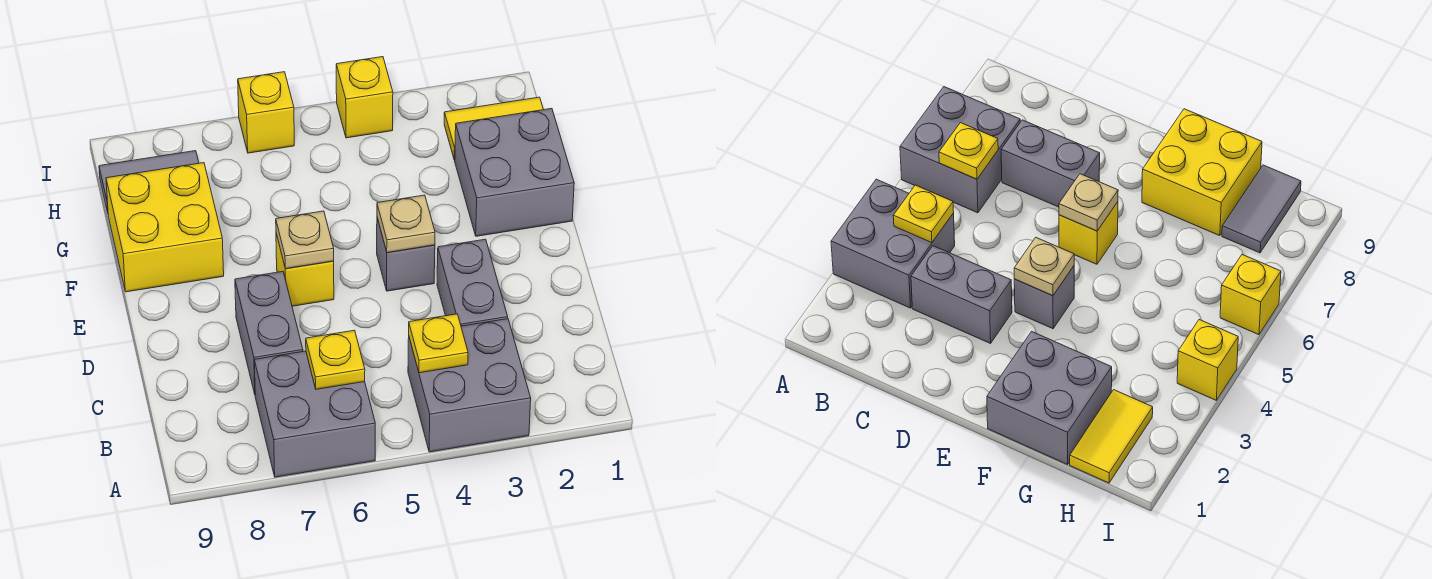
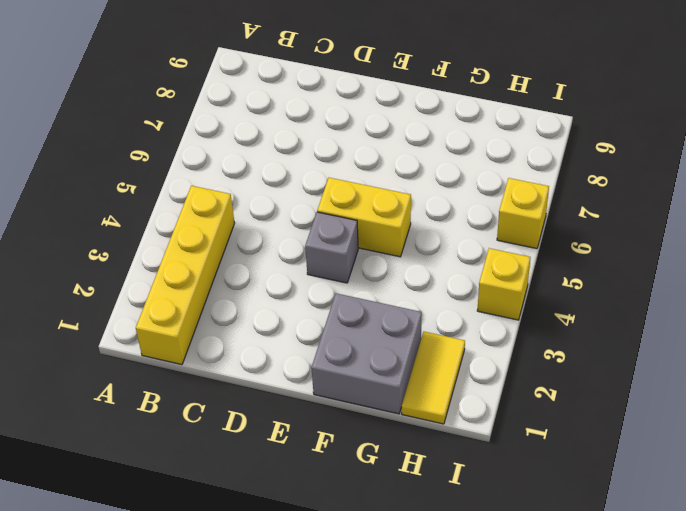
yellow 1x4 brick [136,186,235,365] -> grey 2x2 brick [408,319,531,452]
yellow 1x2 brick [317,178,411,257] -> none
none -> grey 2x2 brick [254,351,375,477]
none -> grey 1x2 brick [437,239,508,326]
none -> grey 1x2 brick [235,272,303,394]

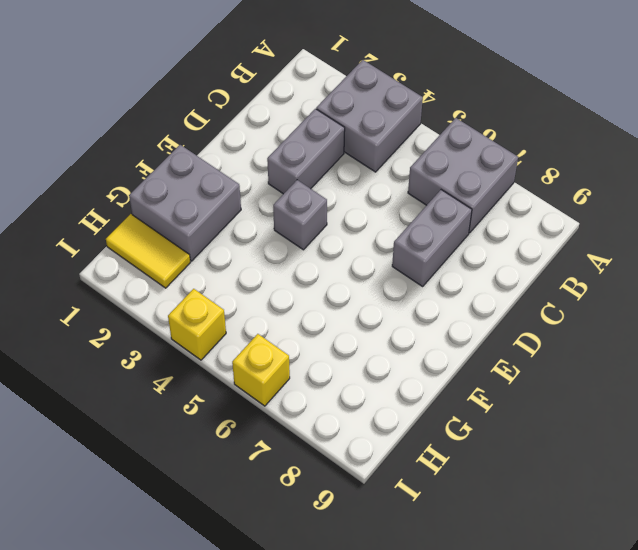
none -> yellow 1x1 brick [276,234,334,306]
none -> yellow 2x2 brick [106,163,224,292]
none -> grey 1x2 tile [99,151,199,212]

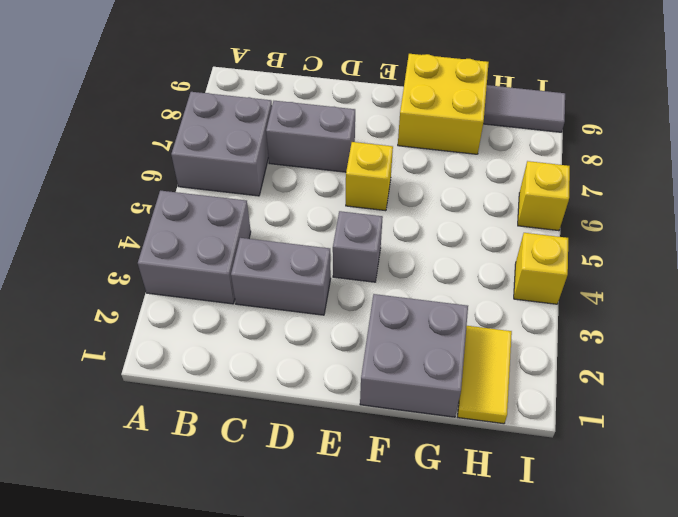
grey 1x2 tile [483,85,565,132] -> grey 1x2 tile turned to [99,151,199,212]
none -> yellow 1x1 plate [409,314,468,373]
none -> yellow 1x1 plate [306,330,365,389]
none -> tan 1x1 plate [377,195,435,253]

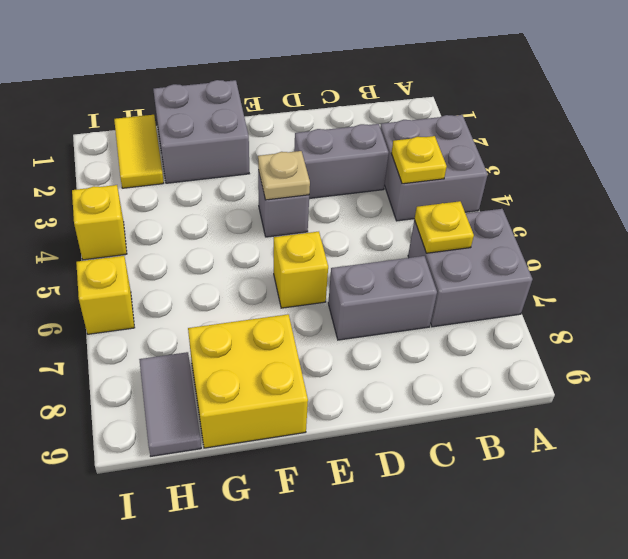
none -> tan 1x1 plate [276,211,334,269]

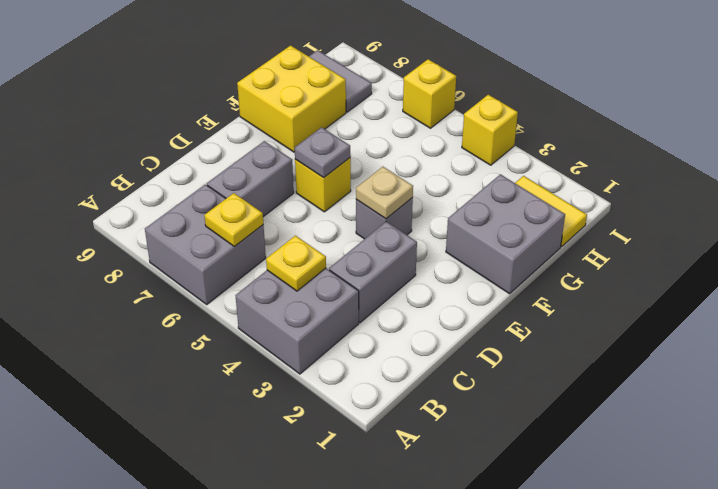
grey 1x1 plate [295,127,351,178] -> tan 1x1 plate [276,211,334,269]

